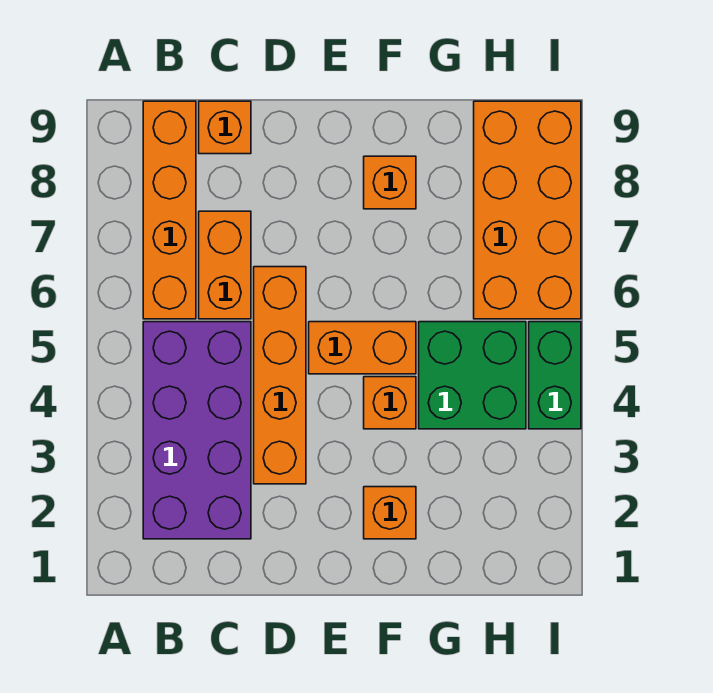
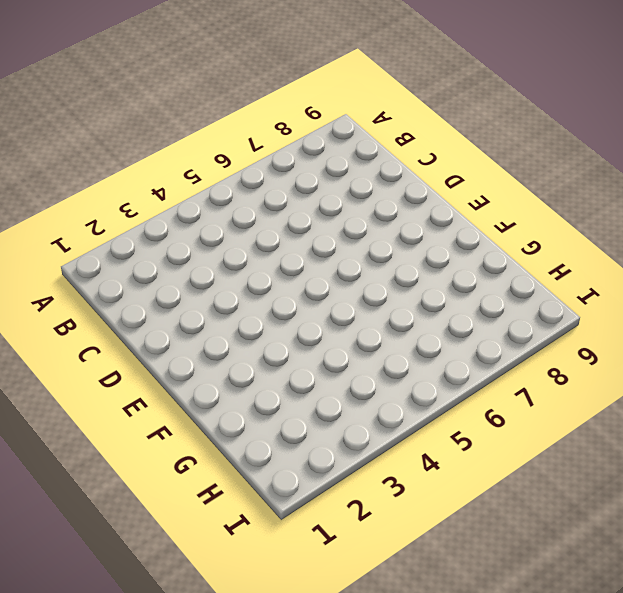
none -> purple 2x4 brick [143,322,251,539]
none -> orange 1x4 brick [143,101,196,319]
none -> orange 1x2 brick [199,211,251,319]

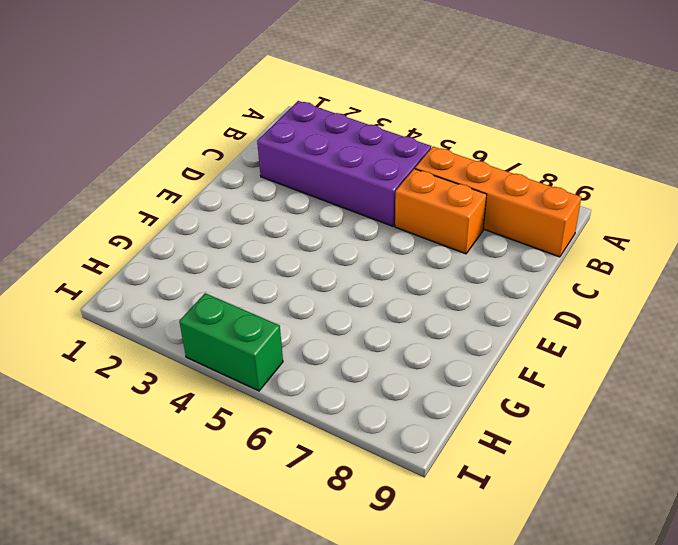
none -> orange 1x1 brick [199,101,251,154]
none -> orange 1x4 brick [254,267,306,484]
none -> orange 1x2 brick [309,322,416,374]

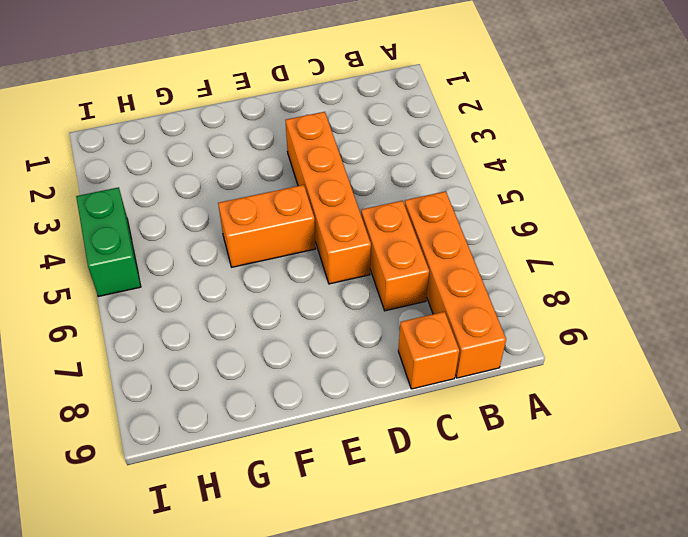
none -> purple 2x4 brick [143,322,251,539]
none -> orange 1x1 brick [364,487,416,539]
none -> orange 1x1 brick [364,377,416,429]

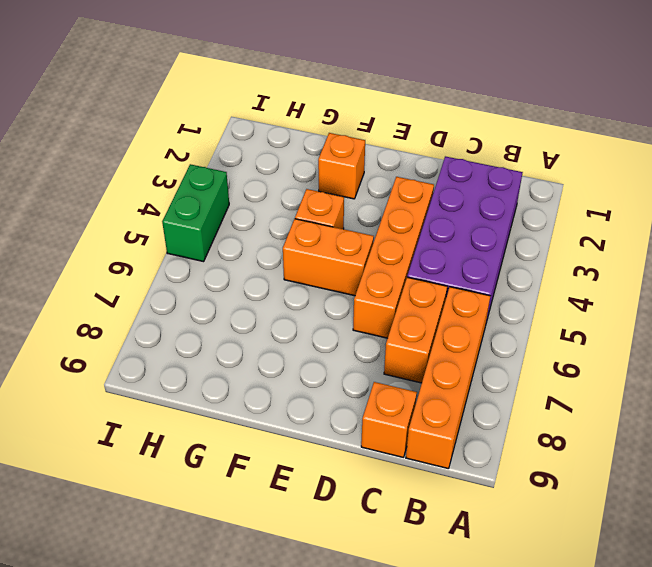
none -> orange 1x1 brick [364,156,416,209]
none -> green 2x2 brick [419,322,526,429]
none -> orange 2x4 brick [474,101,581,319]

